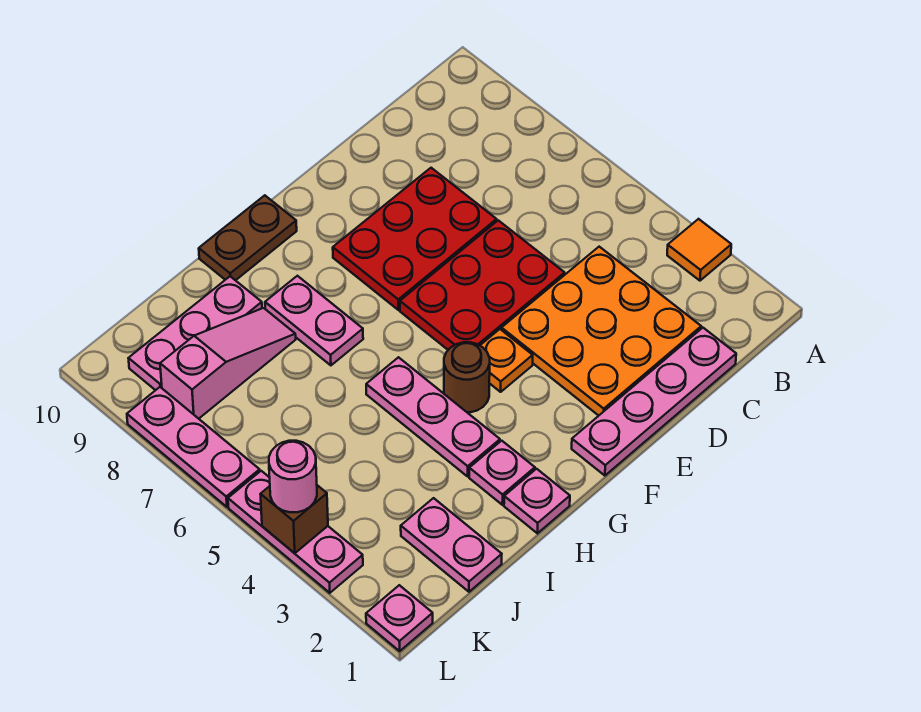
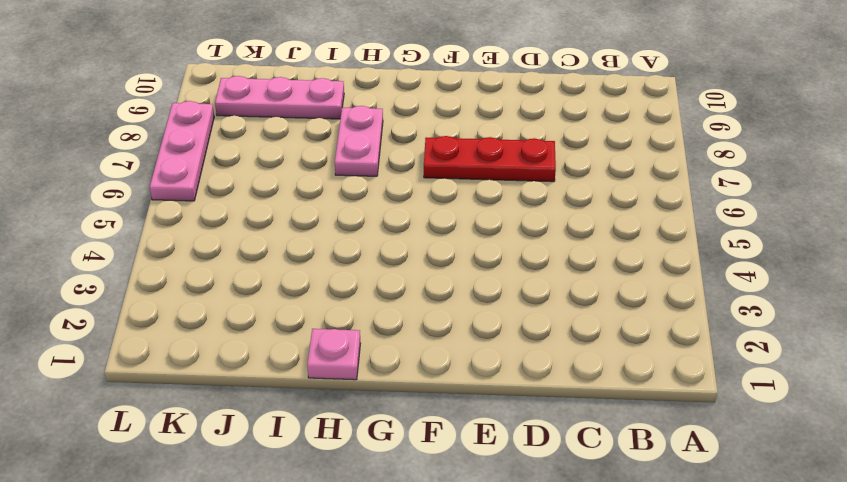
red 1x3 plate [424,136,556,182] -> red 2x3 plate [333,168,497,310]
none -> orange 1x1 tile [667,219,731,281]
none -> pink 1x4 plate [572,328,736,476]
none -> orange 3x3 plate [502,247,701,416]

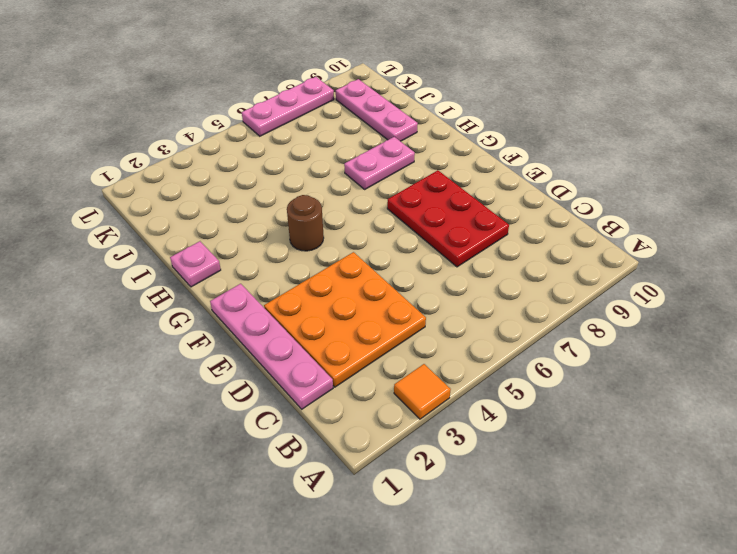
none -> red 2x3 plate [400,220,565,350]
none -> orange 1x1 plate [480,329,533,392]
none -> brown 1x2 plate [199,195,297,280]

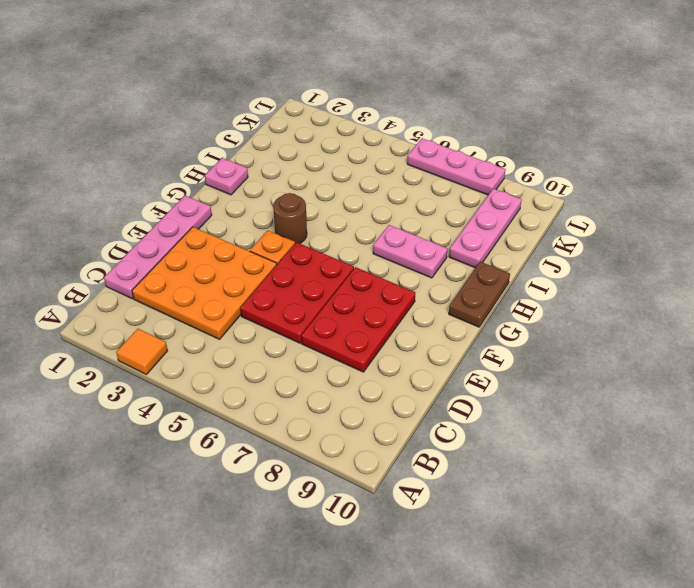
none -> pink 1x1 plate [469,441,535,505]
none -> pink 1x3 plate [366,357,500,476]
none -> pink 1x3 slope [160,308,296,419]

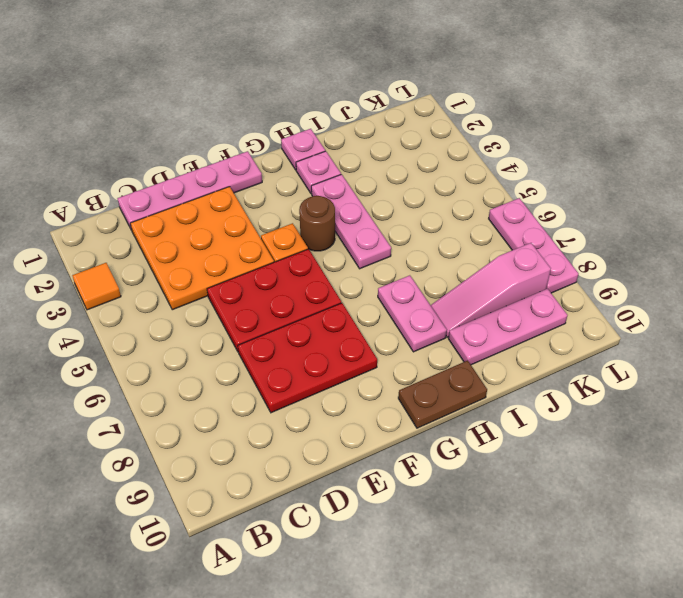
none -> pink 1x2 plate [401,498,502,592]
none -> pink 1x1 plate [366,585,433,651]
none -> pink 1x3 plate [228,471,363,593]

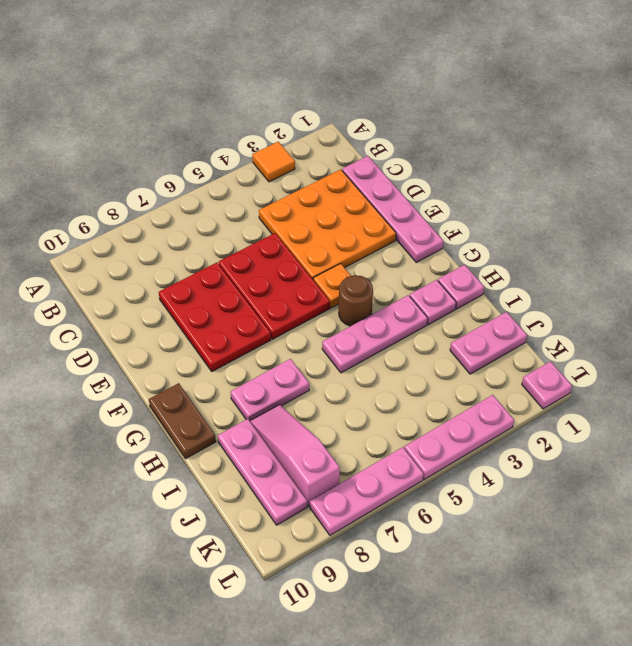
none -> brown 1x1 brick [260,485,328,553]
none -> pink 1x1 round brick [269,441,317,512]

